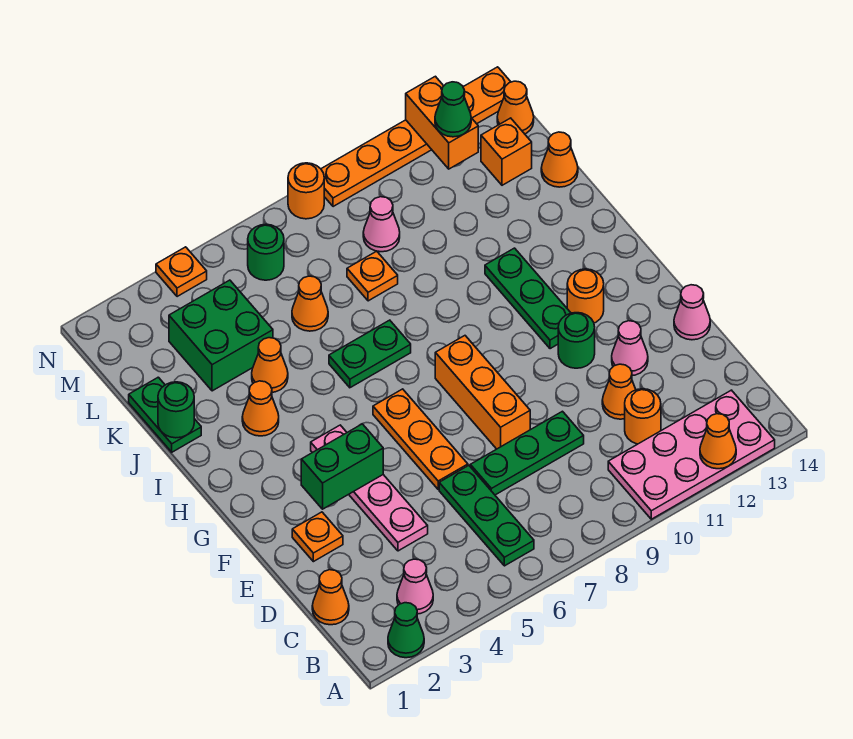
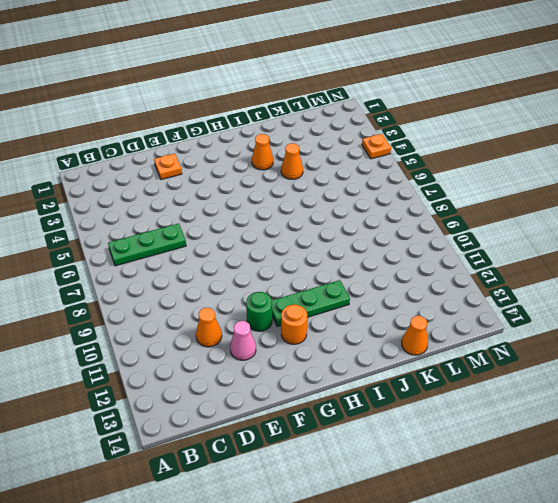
none -> green 1x1 cone [388,603,424,658]
none -> pink 2x4 plate [608,390,775,519]
none -> pink 1x1 cone [397,559,433,614]
none -> orange 1x1 cone [312,570,349,625]

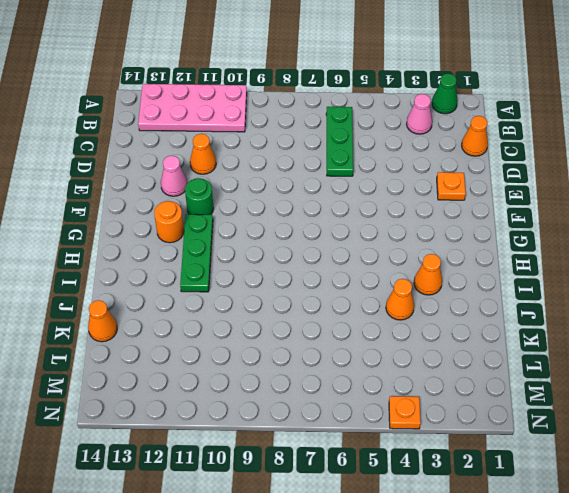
none -> orange 1x1 round brick [625,389,661,444]
none -> pink 1x4 plate [311,425,428,551]
none -> green 1x3 plate [470,411,584,495]
none -> orange 1x3 plate [373,389,468,489]

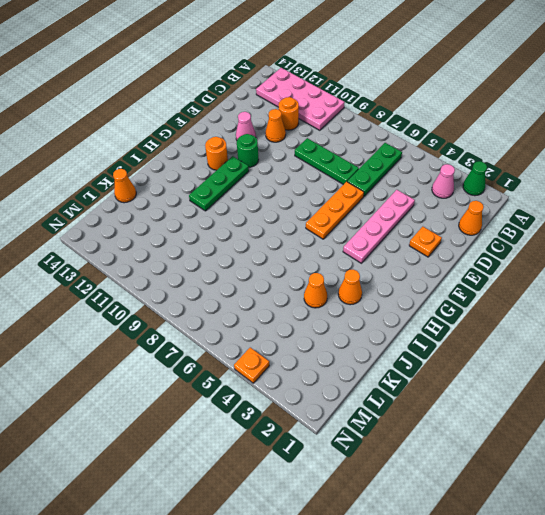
none -> orange 1x3 brick [435,336,530,449]
none -> pink 1x1 cone [674,285,710,340]
none -> green 1x2 plate [329,320,411,388]
none -> green 1x2 plate [129,377,201,452]

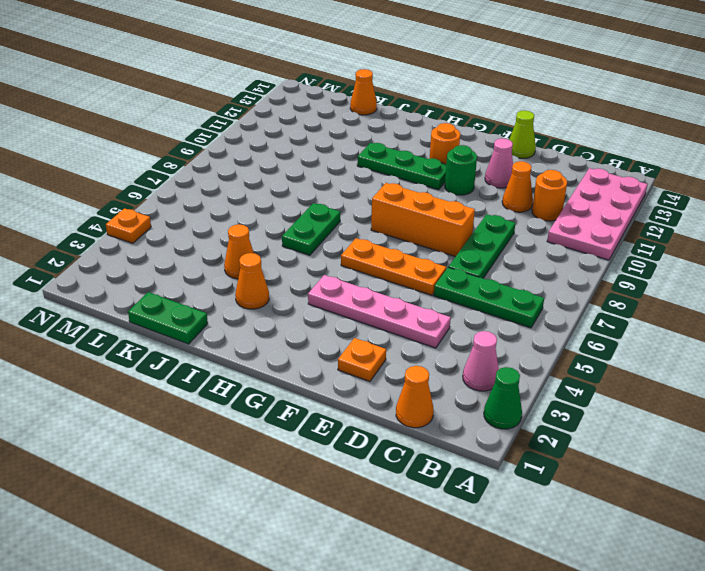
lime 1x1 cone [509,111,536,158] -> pink 1x1 cone [674,285,710,340]
none -> green 2x2 brick [169,280,273,391]
none -> orange 1x1 cone [292,276,328,331]
none -> orange 1x1 plate [347,251,398,301]
none -> pink 1x1 cone [363,197,400,252]

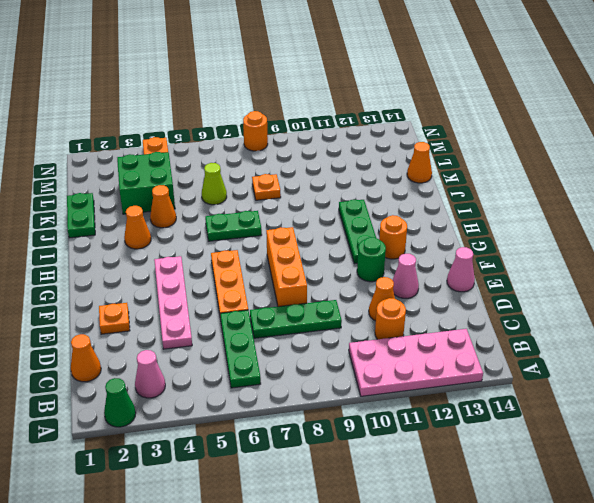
lime 1x1 cone [202,163,227,205] -> orange 1x1 cone [292,276,328,331]
none -> pink 1x1 cone [363,197,400,252]
none -> orange 1x1 brick [481,118,532,185]
none -> green 1x1 round brick [248,224,284,280]
none -> orange 1x1 cone [497,81,534,134]

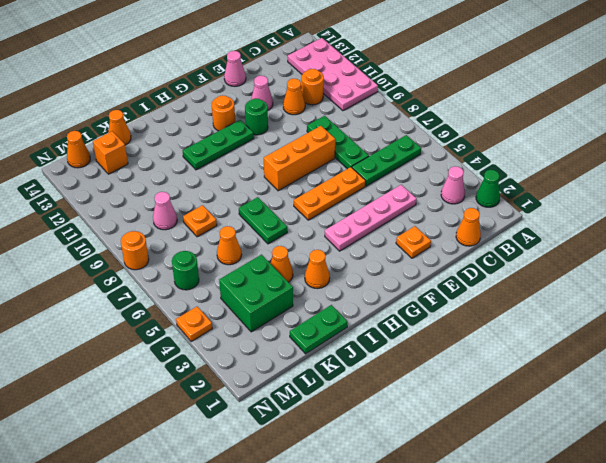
none -> orange 1x6 plate [321,67,511,207]
none -> orange 1x1 cone [700,414,736,469]
none -> green 1x2 brick [301,424,383,509]
none -> green 1x1 round brick [158,382,194,438]

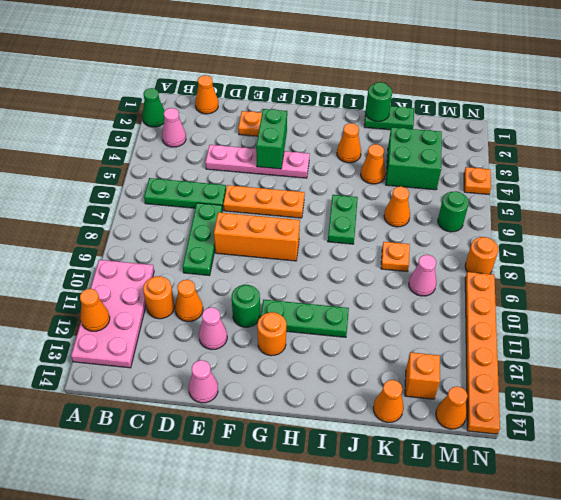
none -> orange 1x2 brick [406,76,478,169]
none -> green 1x1 cone [435,82,471,137]

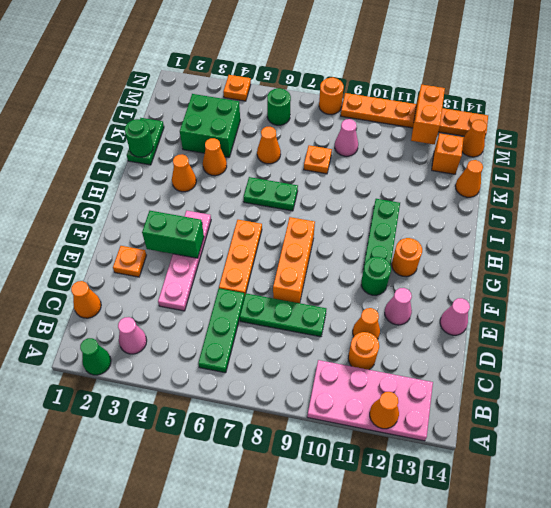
none -> green 1x1 cone [435,82,471,137]

